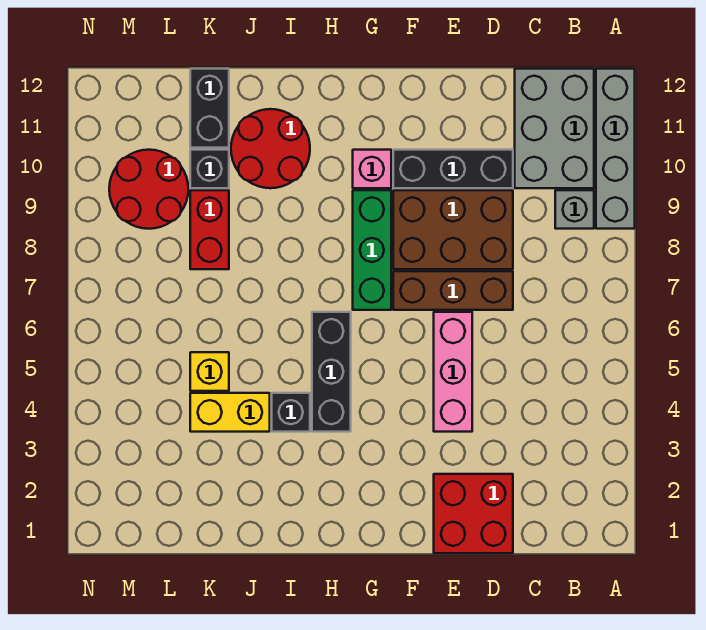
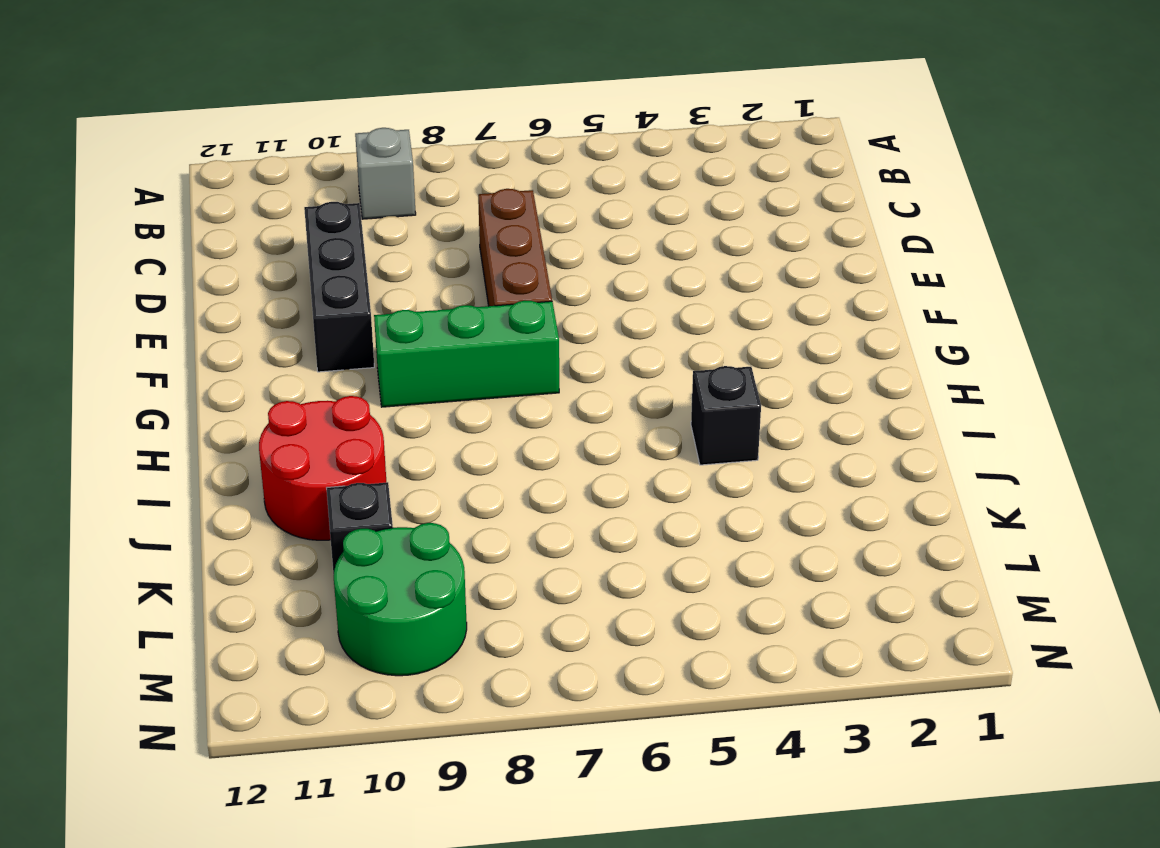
green 2x2 round brick [334,523,467,676] -> red 2x2 round brick [109,150,188,229]
none -> grey 1x4 brick [596,69,635,229]
none -> grey 2x3 brick [515,69,594,188]
none -> red 2x2 brick [434,474,513,553]

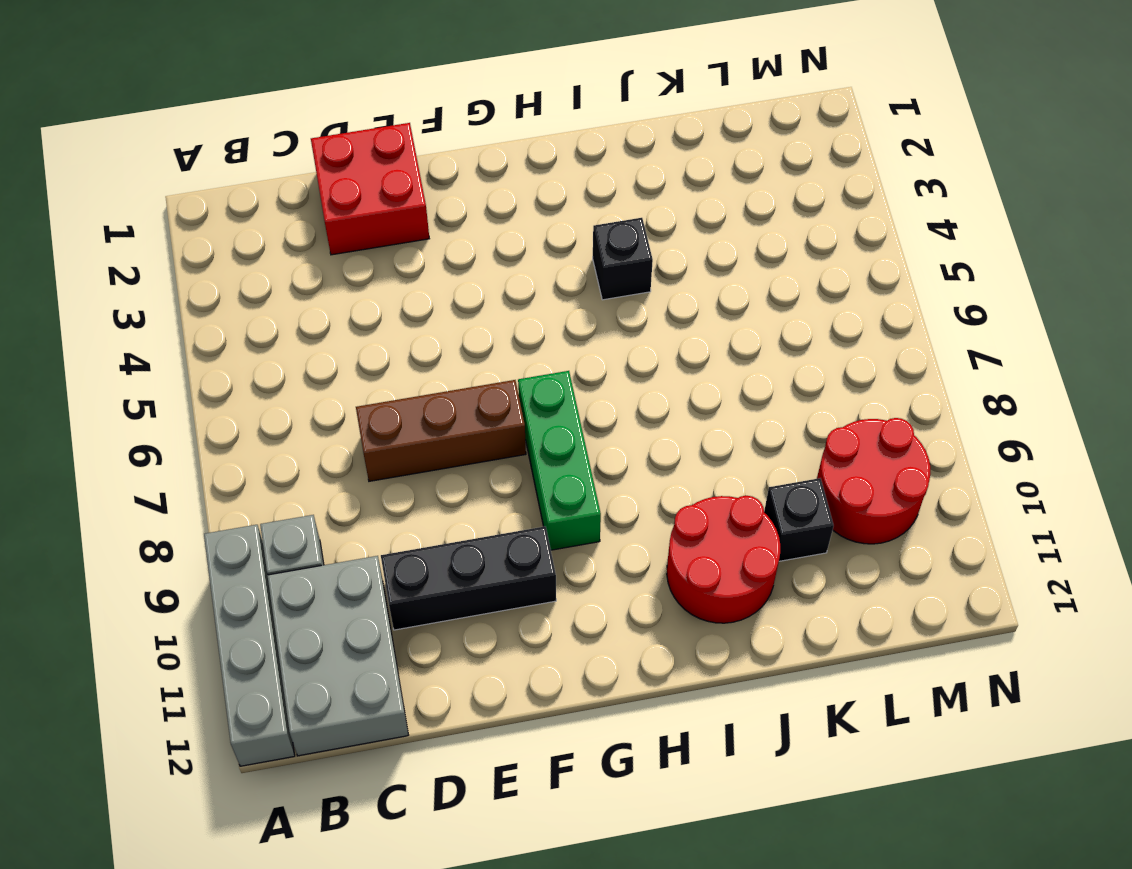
none -> brown 2x3 brick [393,190,513,269]
none -> pink 1x3 brick [434,312,472,432]
none -> pink 1x1 brick [353,150,391,188]

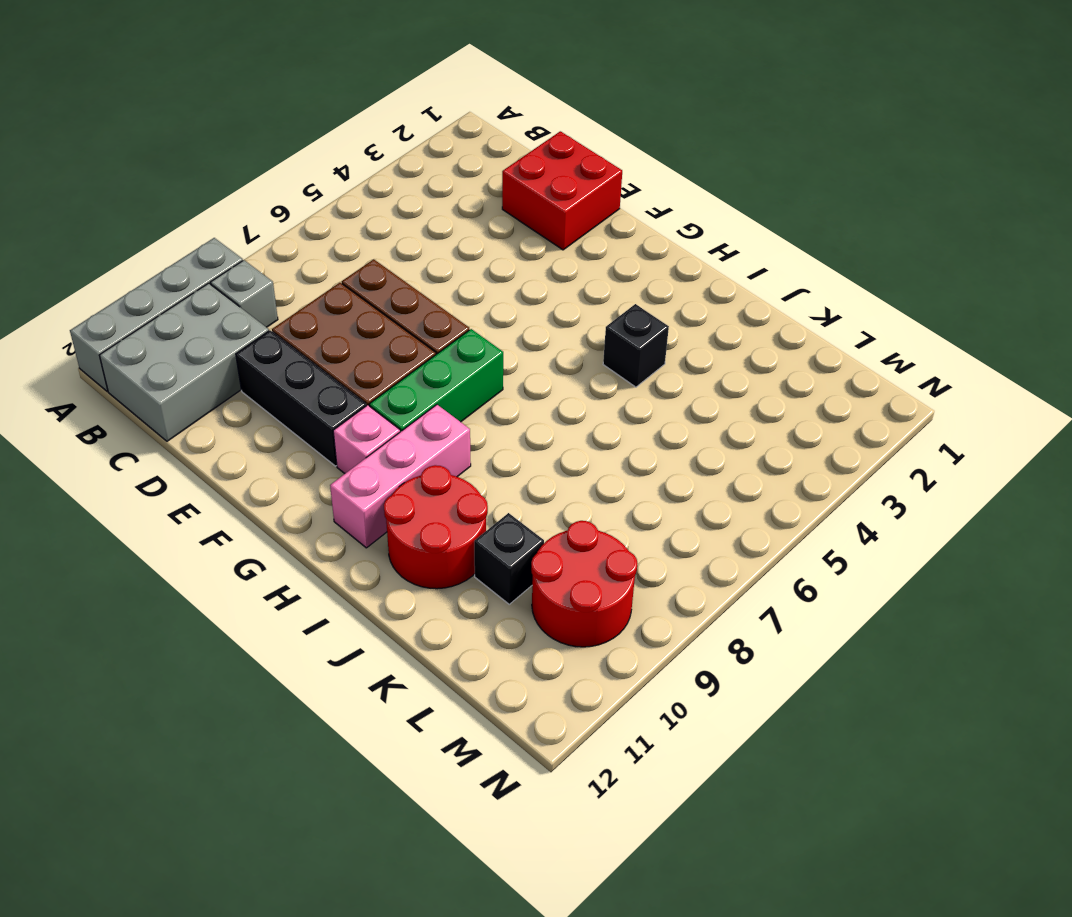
pink 1x3 brick [330,405,471,548] -> pink 1x3 brick moved to [434,312,472,432]
none -> black 1x3 brick [312,312,351,432]
none -> yellow 1x2 brick [190,393,270,432]
none -> yellow 1x1 brick [190,352,229,391]

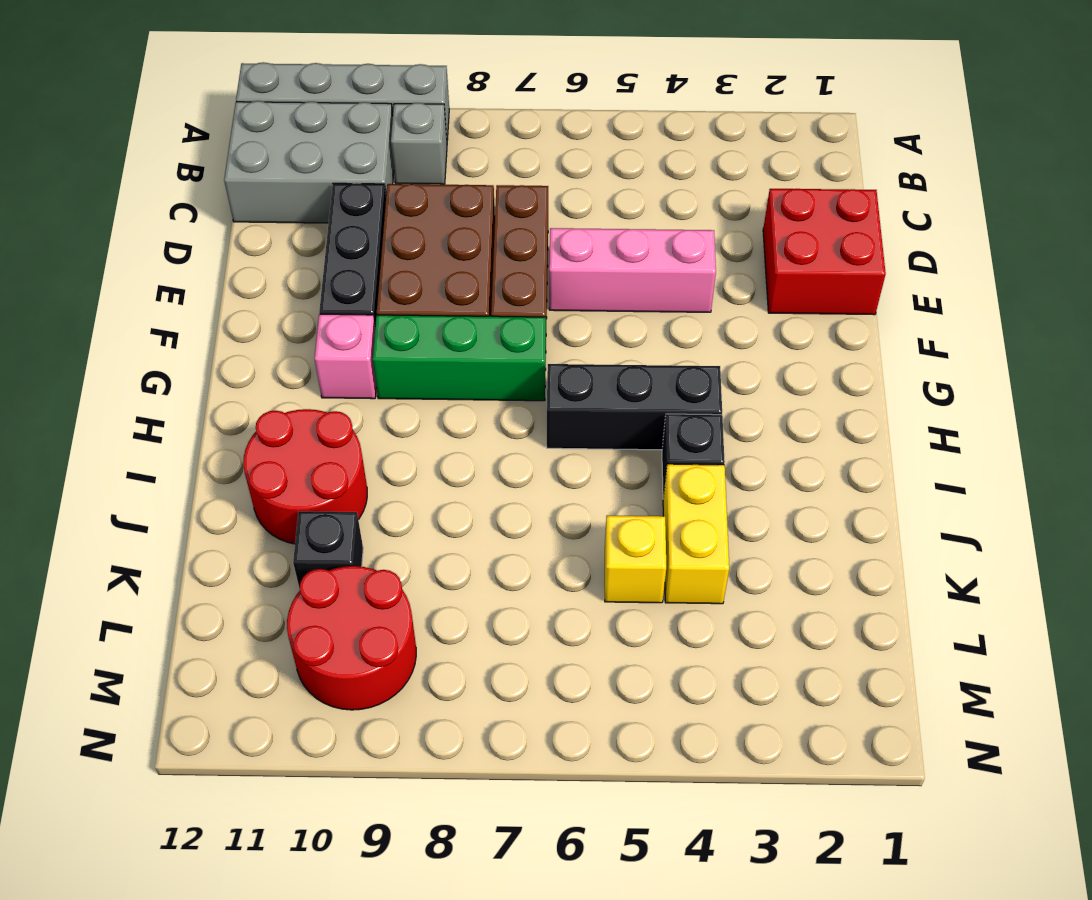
none -> red 1x2 brick [190,190,229,269]
none -> black 1x2 brick [190,69,229,148]

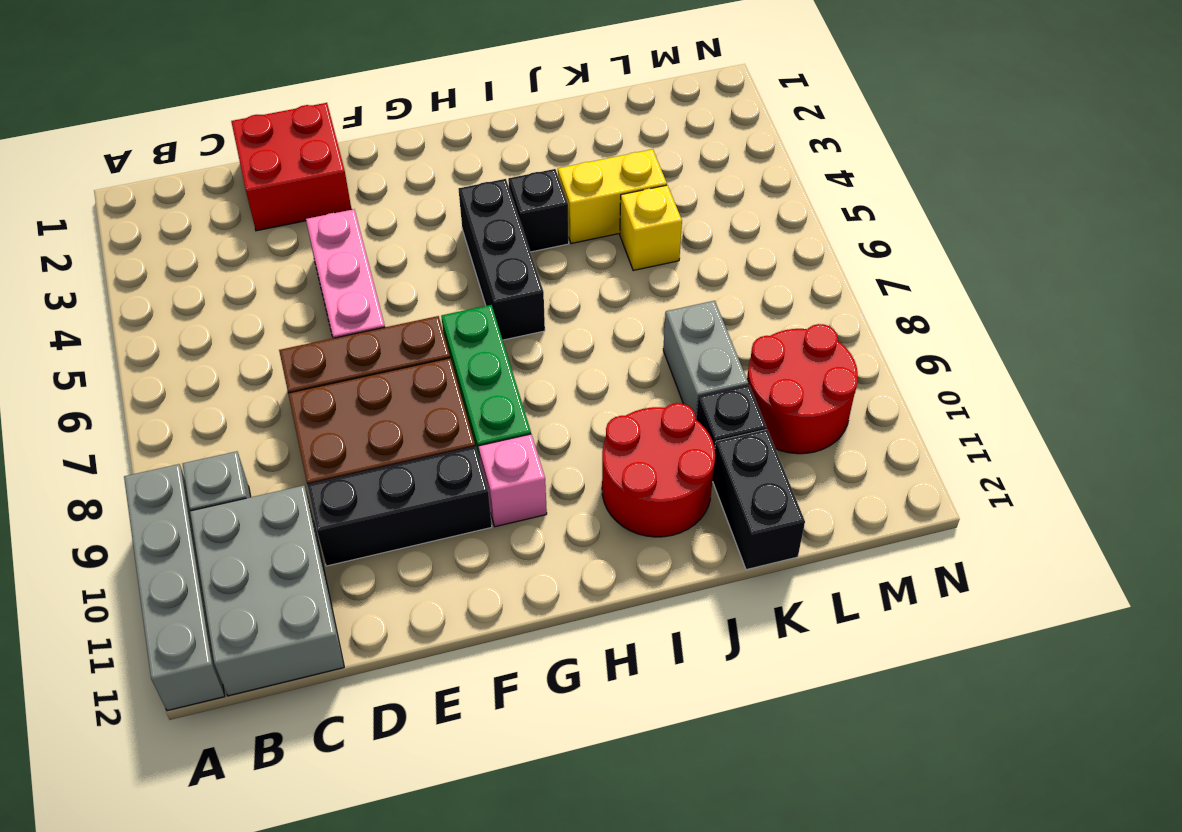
grey 1x2 brick [663,301,748,417] -> red 1x2 brick [190,190,229,269]

